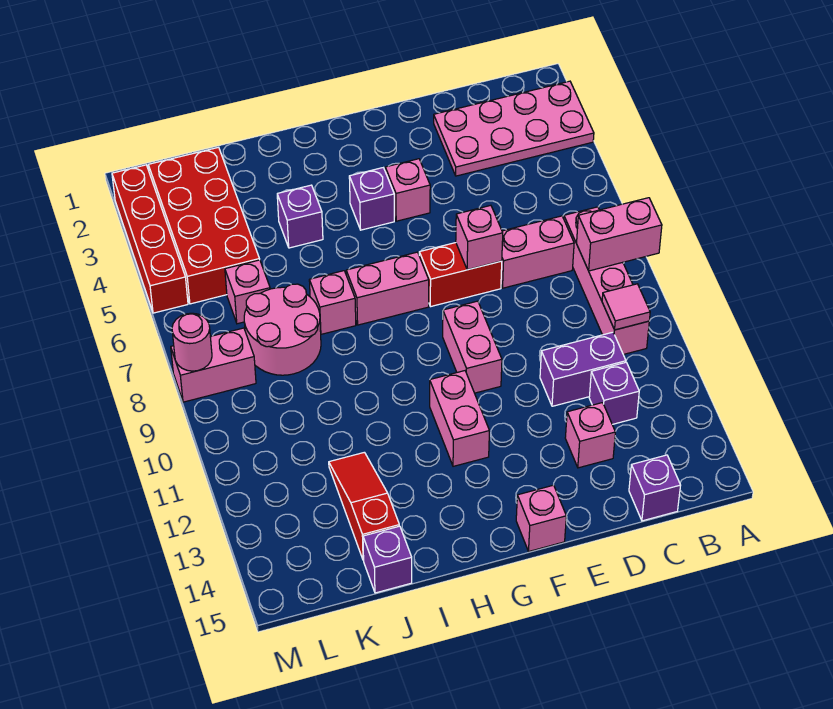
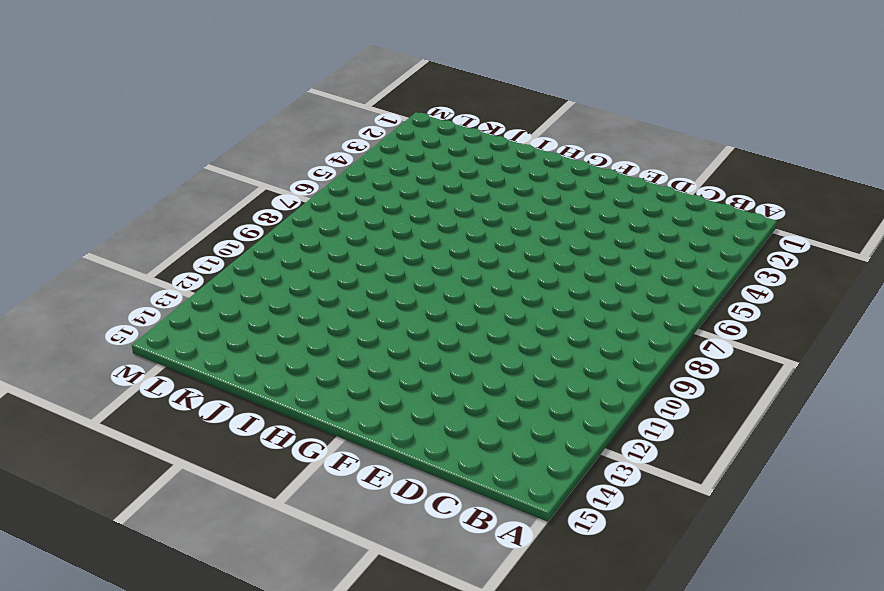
none -> pink 2x4 plate [434,81,594,176]
none -> pink 1x4 brick [564,207,649,355]
none -> pink 1x2 brick [501,216,574,288]

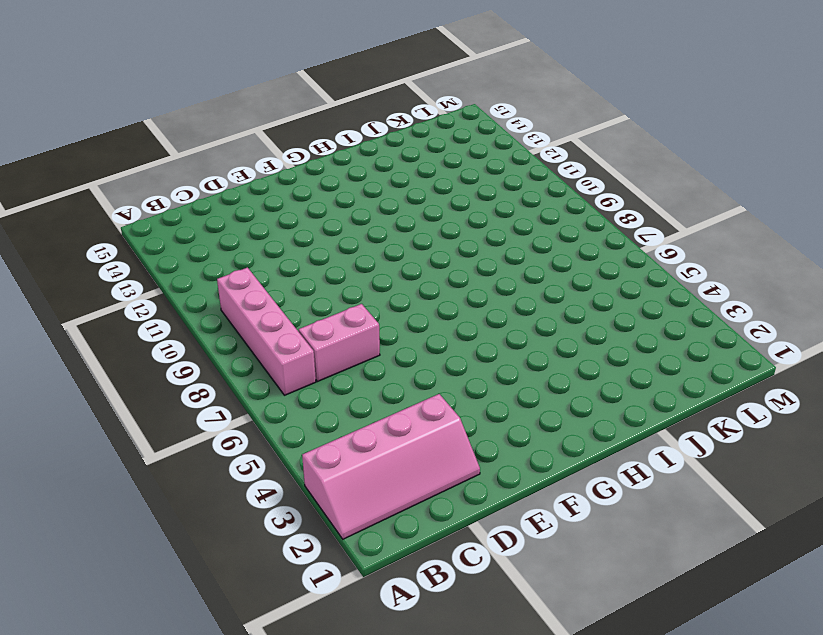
pink 2x4 slope [302,394,480,539] -> pink 2x4 plate [434,81,594,176]
none -> purple 1x2 brick [540,332,626,406]
none -> purple 1x1 brick [589,362,639,424]
none -> purple 1x1 brick [629,455,681,521]

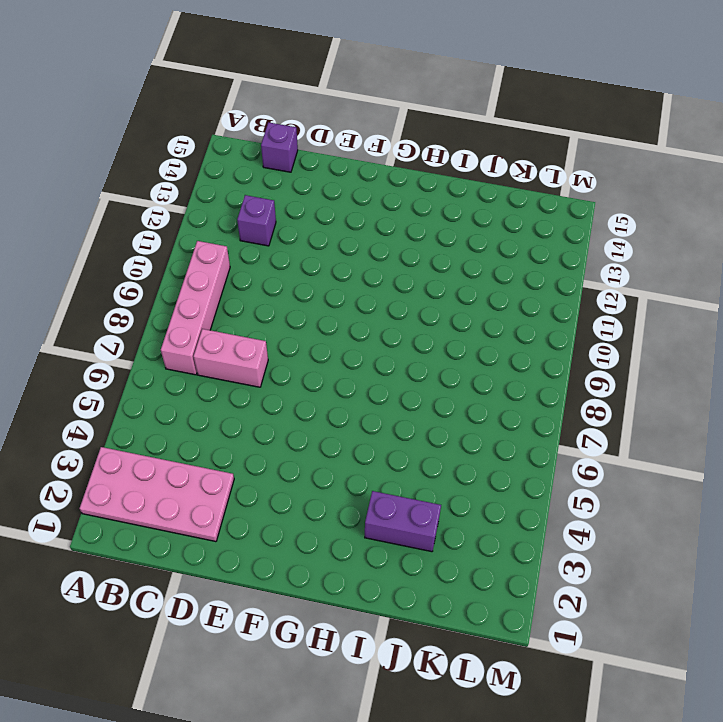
purple 1x2 brick [365,491,441,552] -> purple 1x2 brick moved to [540,332,626,406]
none -> pink 1x1 brick [565,403,615,468]
none -> red 1x2 brick [419,243,502,307]
none -> pink 1x1 brick [385,159,430,221]

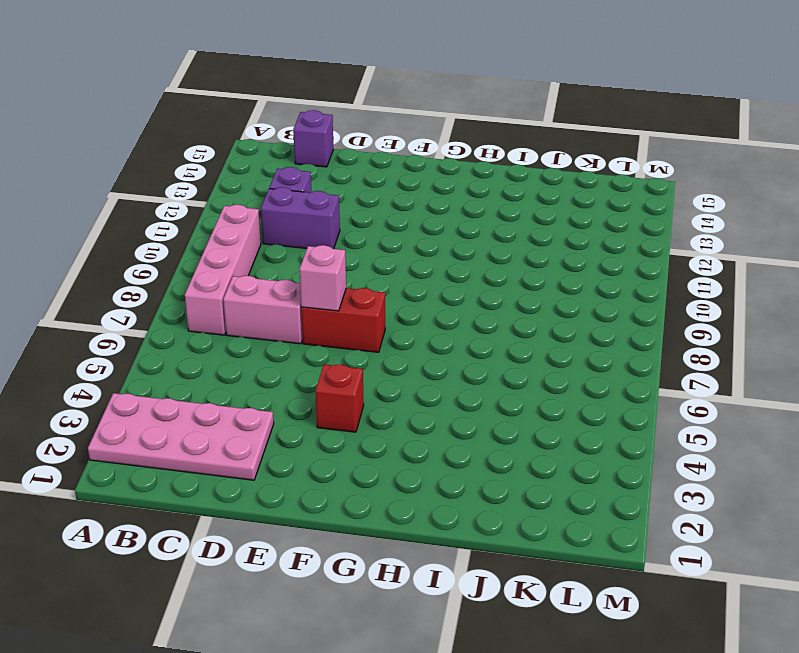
red 1x1 brick [315,364,364,432] -> pink 1x1 brick [385,159,430,221]
none -> pink 1x1 brick [565,403,615,468]
none -> pink 1x2 brick [443,301,502,393]
none -> pink 1x1 brick [516,485,566,551]

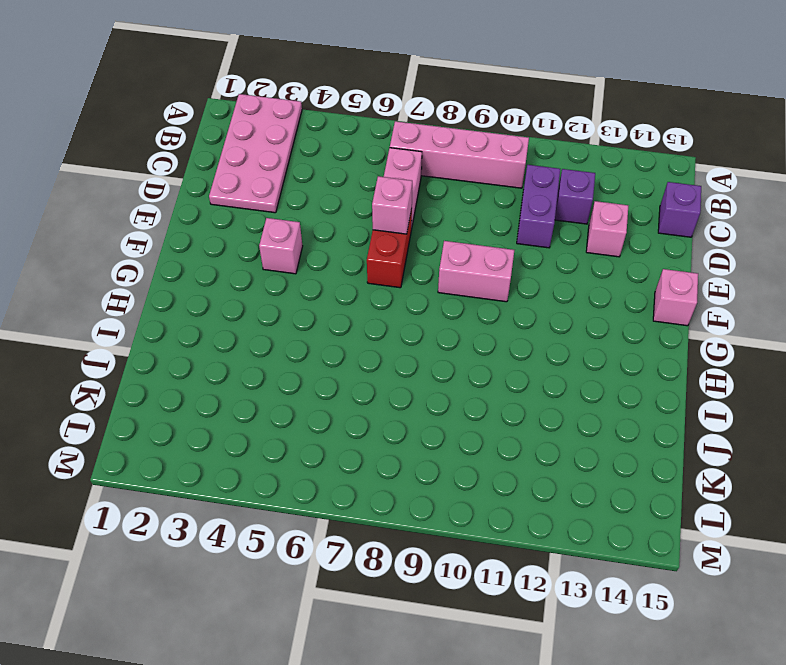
none -> purple 1x1 brick [349,168,394,230]
none -> pink 1x2 brick [346,252,429,325]
none -> pink 1x2 brick [430,371,489,466]

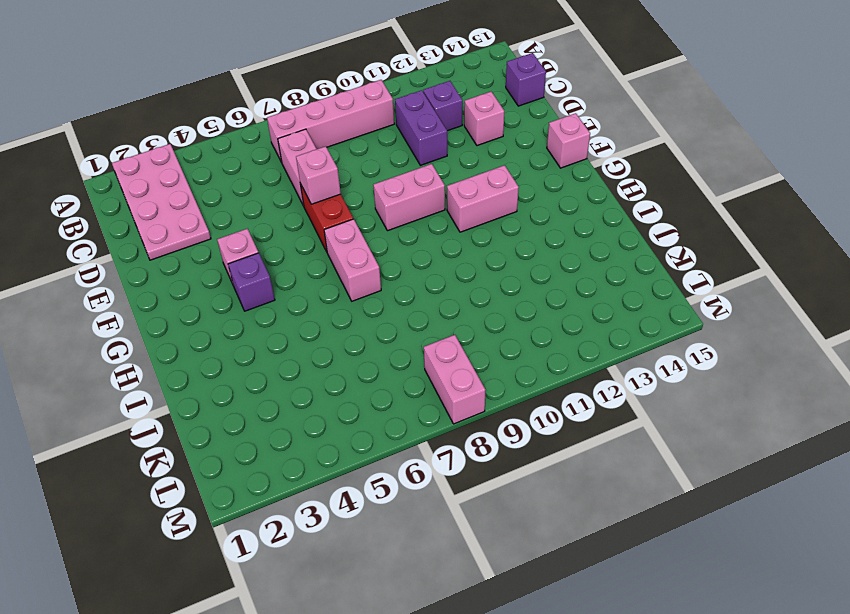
none -> purple 1x1 brick [277,185,323,248]
none -> pink 1x1 brick [309,271,356,334]
none -> pink 2x2 round brick [244,284,321,375]

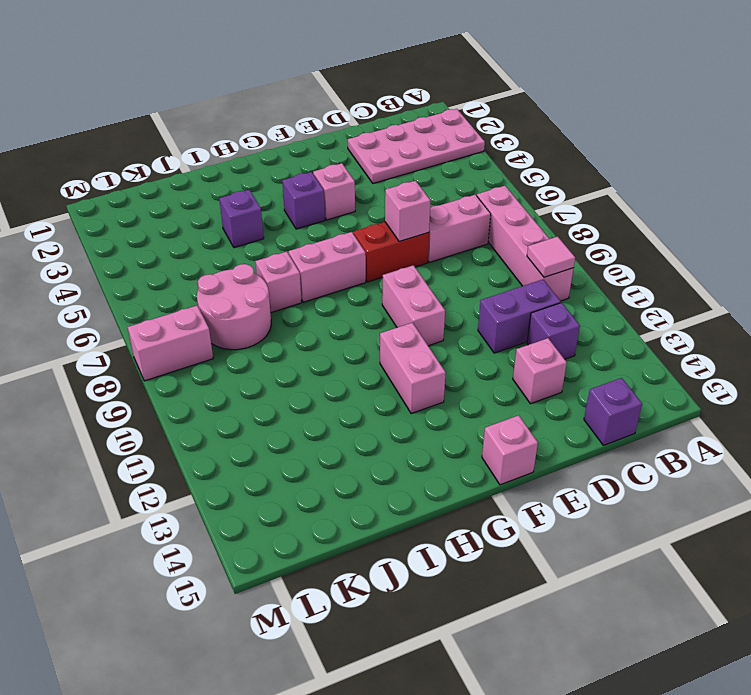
none -> red 1x3 slope [329,452,399,560]
none -> purple 1x1 brick [363,526,412,593]
none -> red 2x4 brick [148,147,260,304]

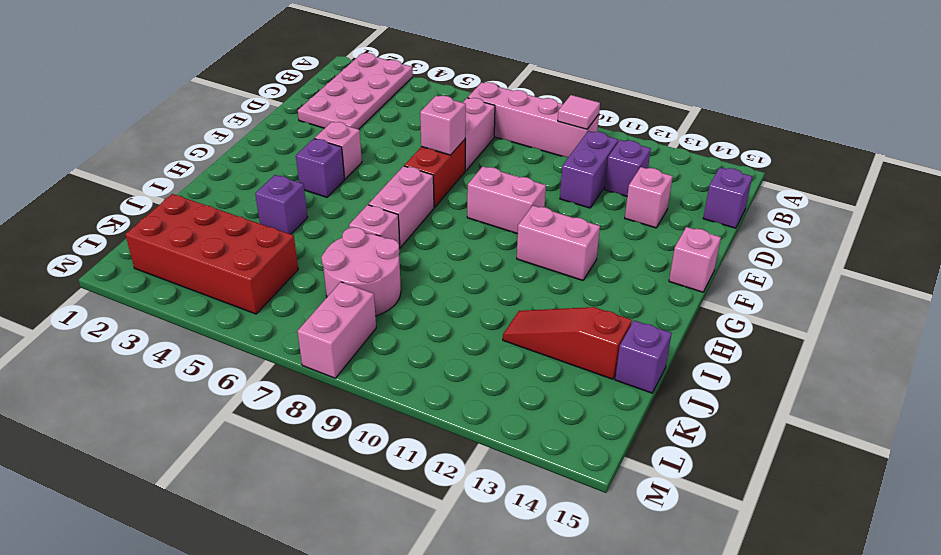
none -> pink 1x1 brick [225,260,270,324]
none -> red 1x4 brick [112,165,188,313]
none -> pink 1x2 brick [577,198,662,271]

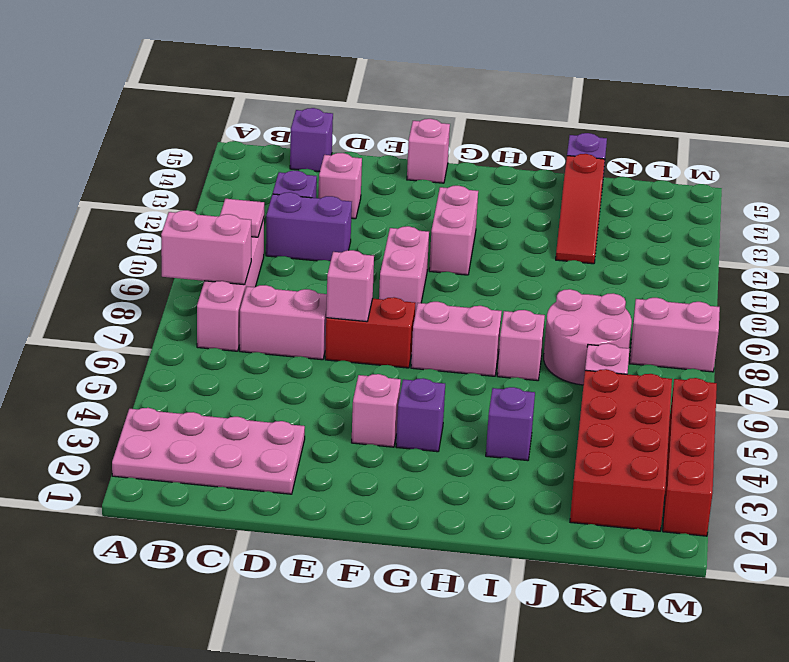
none -> pink 1x1 round brick [172,313,212,371]

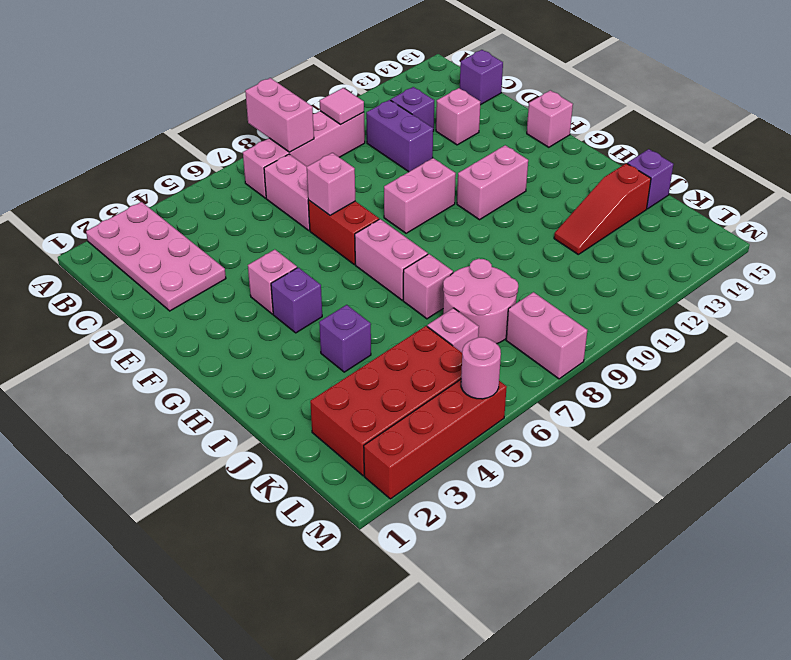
pink 1x1 round brick [461,337,501,399] -> pink 1x1 round brick moved to [172,313,212,371]

